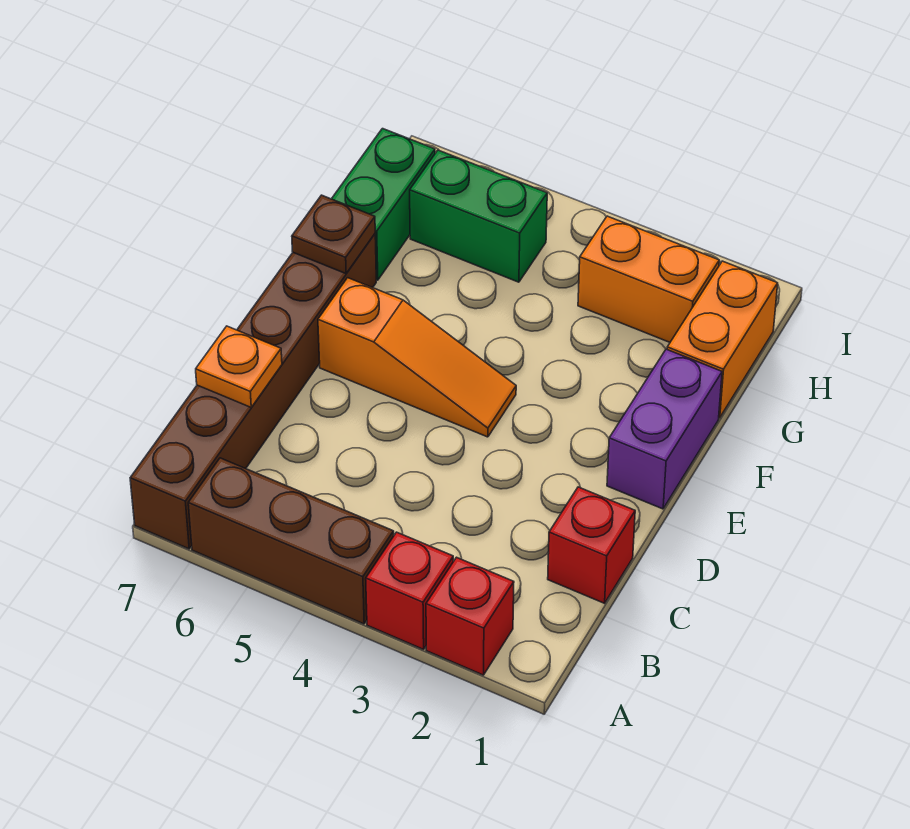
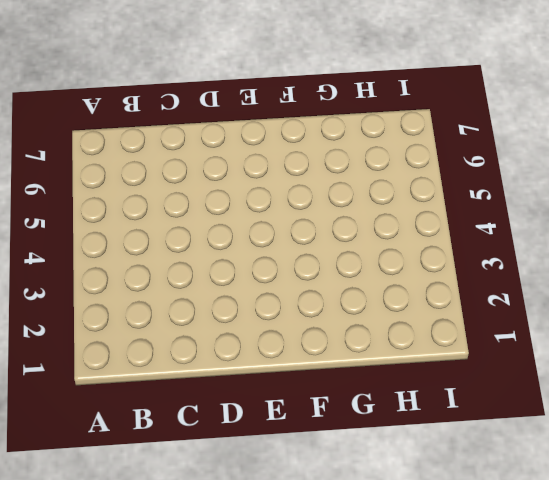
none -> red 1x1 brick [426,557,514,675]
none -> red 1x1 brick [366,532,453,649]
none -> brown 1x3 brick [188,458,394,624]

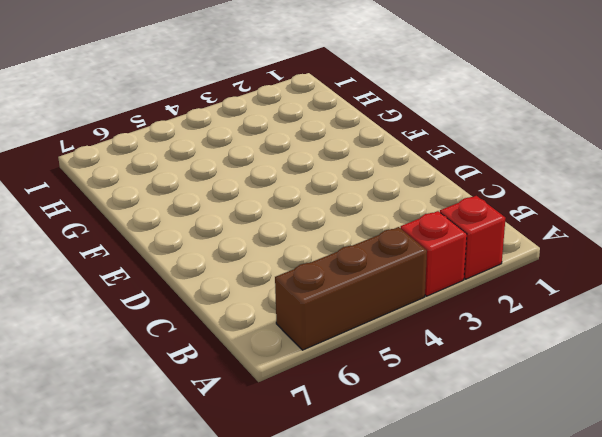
none -> brown 1x6 brick [130,234,376,549]
none -> red 1x1 brick [548,487,635,603]
none -> purple 1x2 brick [607,349,722,509]

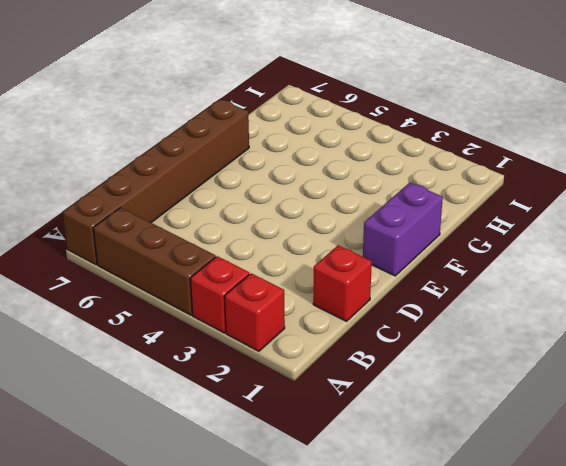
none -> orange 1x3 slope [318,278,516,437]
none -> orange 1x2 brick [667,261,778,418]
none -> green 1x2 brick [332,129,435,280]

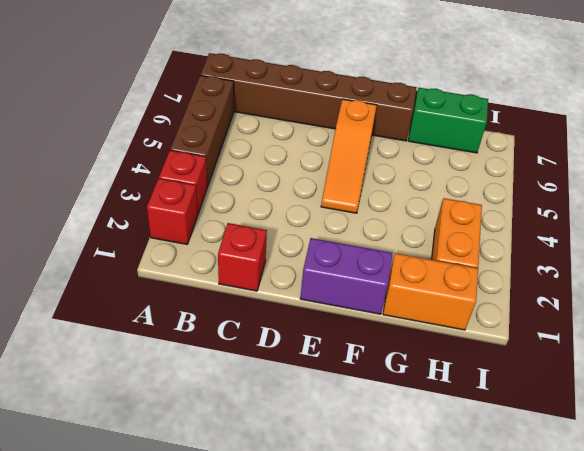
none -> green 1x2 brick [410,150,547,282]
none -> orange 1x1 plate [196,326,282,407]
none -> brown 1x1 plate [292,195,375,274]

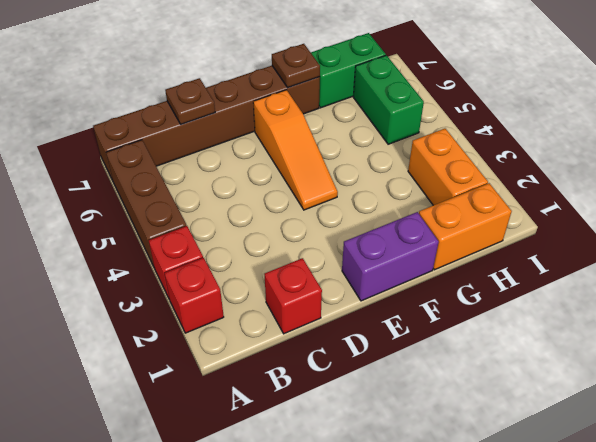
brown 1x1 plate [165,78,215,124] -> orange 1x1 plate [196,326,282,407]

